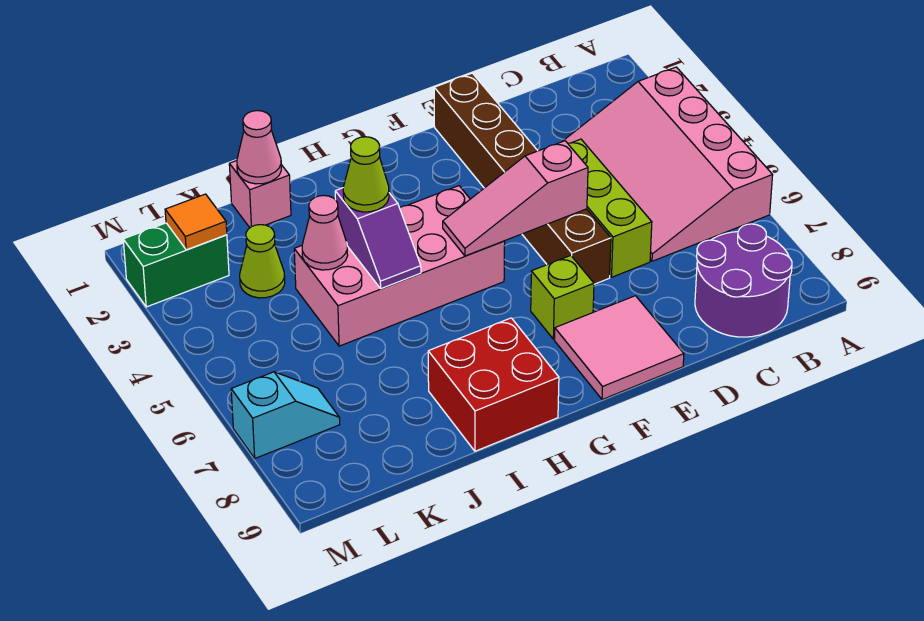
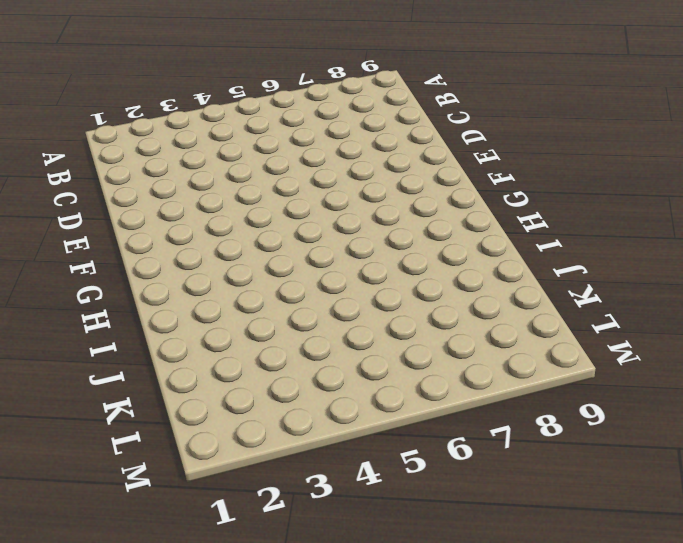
none -> pink 3x4 slope [562,67,773,261]
none -> purple 2x2 round brick [695,224,792,337]
none -> lime 1x3 brick [568,139,652,277]

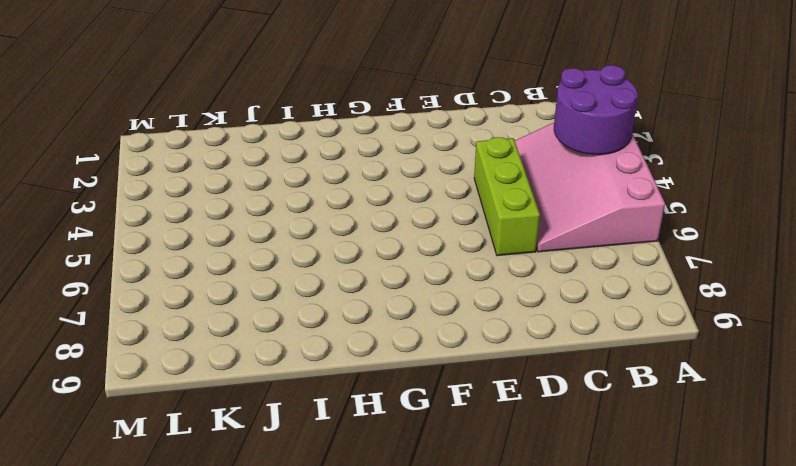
purple 2x2 round brick [554,65,638,155] -> purple 2x2 round brick moved to [695,224,792,337]
none -> brown 1x6 brick [434,73,611,284]
none -> pink 2x2 tile [555,296,684,400]
none -> lime 1x1 brick [531,256,594,339]

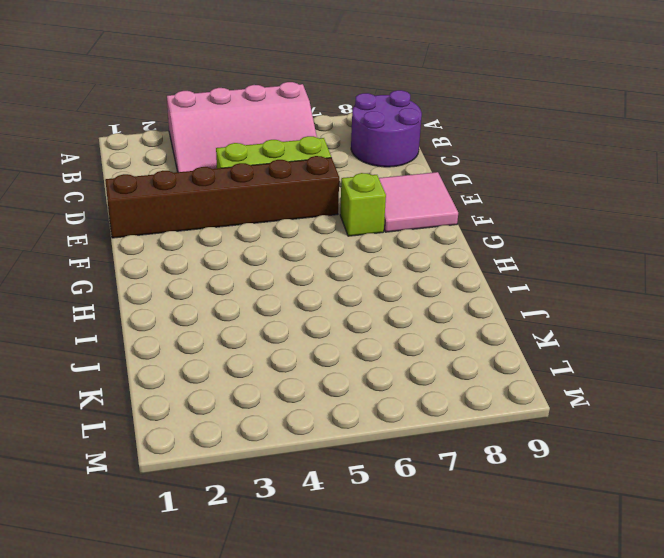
none -> pink 2x4 brick [294,186,505,346]
none -> red 2x2 brick [428,318,559,451]
none -> pink 1x1 brick [229,161,291,227]

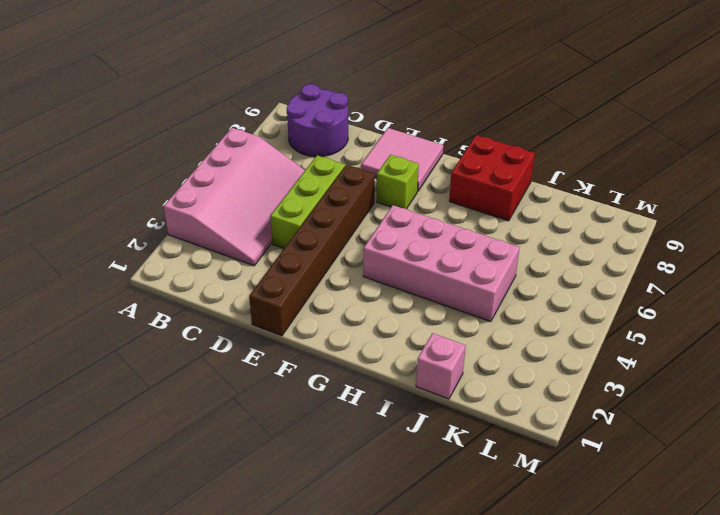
none -> lime 1x1 cone [240,225,285,298]
none -> green 1x2 brick [123,223,229,307]
none -> cyan 1x2 slope [231,372,340,458]

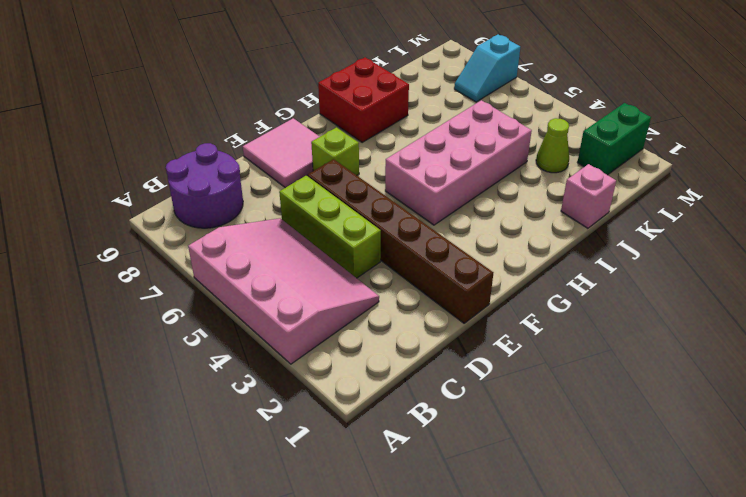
none -> pink 1x3 slope [443,141,588,256]
none -> purple 1x2 slope [335,188,421,288]
none -> pink 1x1 cone [237,111,281,184]

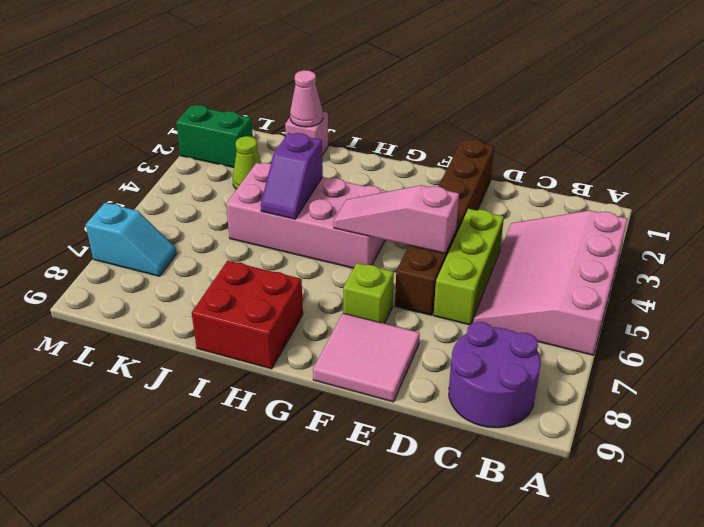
none -> pink 1x1 cone [302,196,348,270]
none -> orange 1x1 tile [165,194,227,250]
none -> lime 1x1 cone [343,137,389,212]

